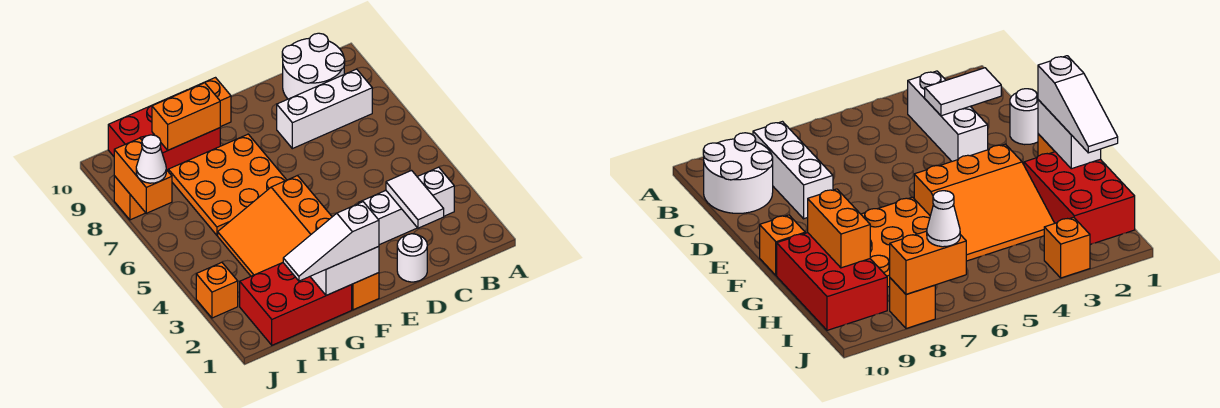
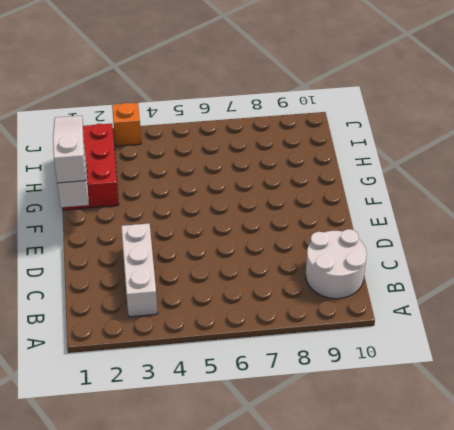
none -> white 1x3 brick [277,69,372,149]
none -> white 1x1 round brick [397,234,427,282]
none -> orange 1x1 brick [352,273,379,310]

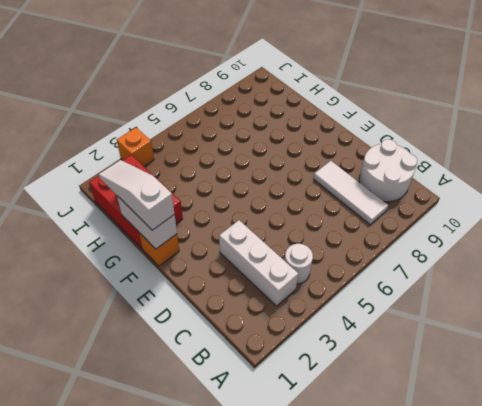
white 1x1 round brick [285,244,313,284] -> white 1x1 round brick moved to [397,234,427,282]
white 1x3 tile [314,161,388,225] -> white 1x3 brick [277,69,372,149]
none -> orange 3x3 slope [218,176,332,276]
none -> orange 3x3 plate [168,134,286,235]
none -> orange 1x1 brick [190,78,231,127]

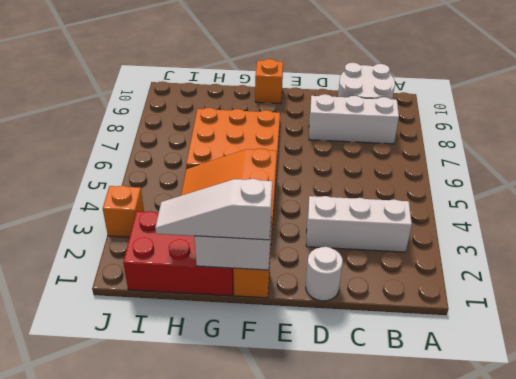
none -> red 2x3 brick [108,89,220,171]
none -> orange 1x1 brick [114,176,145,220]
none -> white 1x2 tile [386,171,444,228]

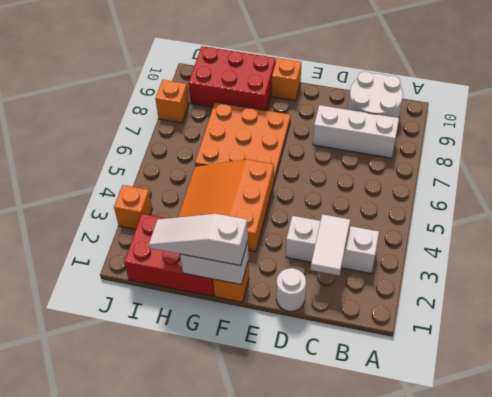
none -> orange 1x2 brick [152,83,220,150]
none -> orange 1x2 brick [114,138,172,213]
none -> white 1x1 cone [136,135,166,183]

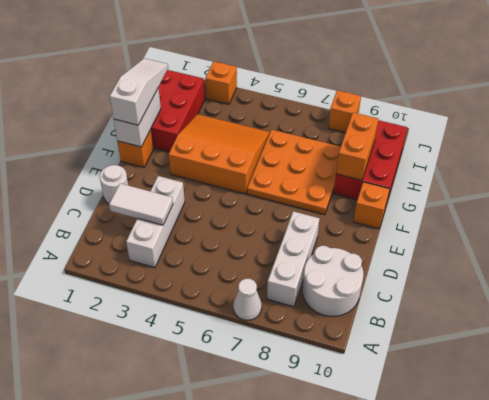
white 1x1 cone [233,279,262,320] -> white 1x1 cone moved to [136,135,166,183]
none -> orange 1x2 brick [114,138,172,213]

